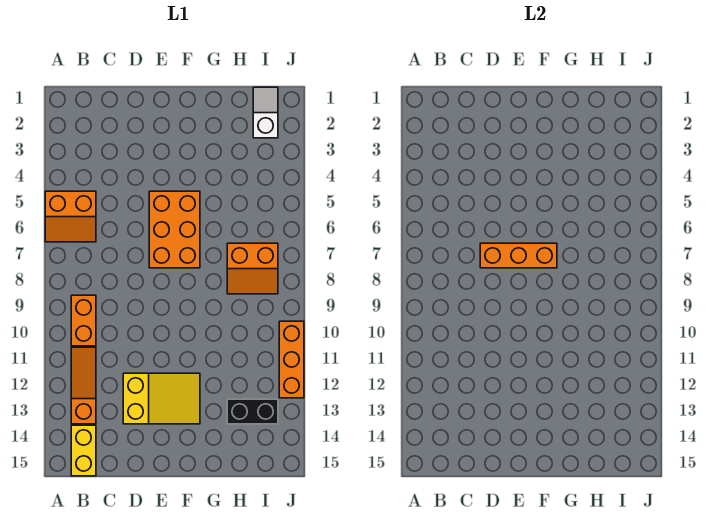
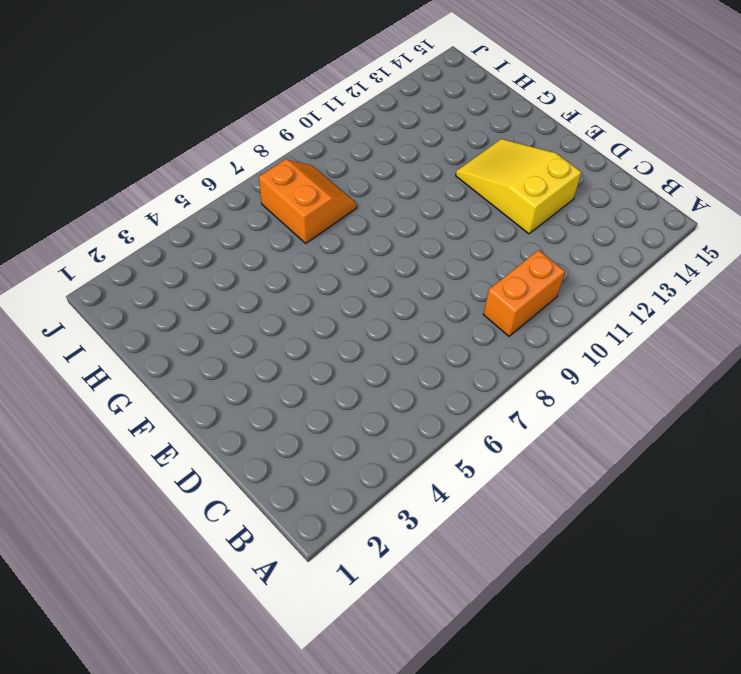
none -> orange 2x2 slope [45,191,96,242]
none -> orange 1x3 slope [71,347,96,424]

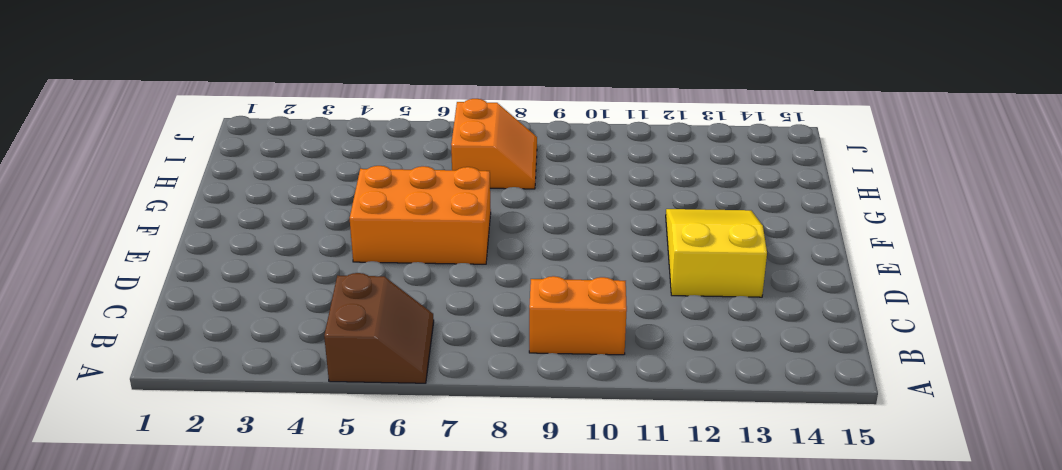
brown 2x2 slope [324,273,434,383] -> orange 2x2 slope [45,191,96,242]
none -> orange 1x3 slope [71,347,96,424]
none -> yellow 1x2 brick [71,425,96,476]

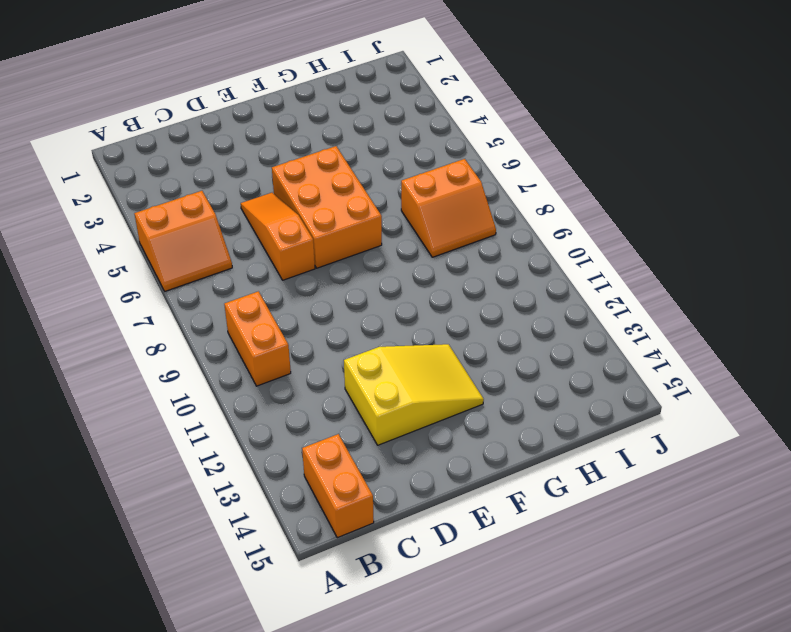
orange 1x2 brick [302,434,374,538] -> yellow 1x2 brick [71,425,96,476]
orange 1x3 slope [241,193,315,280] -> orange 1x3 slope moved to [71,347,96,424]
none -> black 1x2 brick [227,399,278,424]
none -> white 1x2 slope [253,87,278,138]

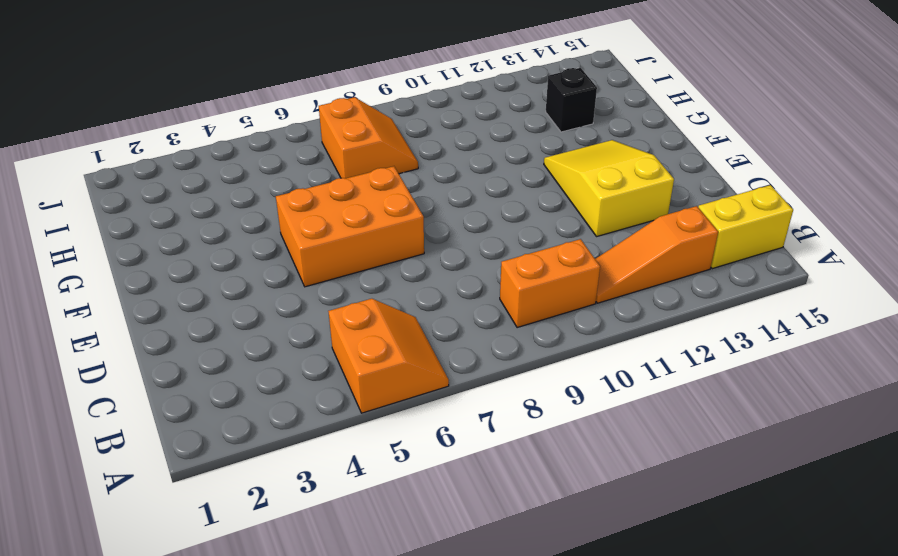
black 1x1 brick [546,68,597,132] -> black 1x2 brick [227,399,278,424]
none -> white 1x2 slope [253,87,278,138]
none -> orange 1x3 brick [279,321,304,398]

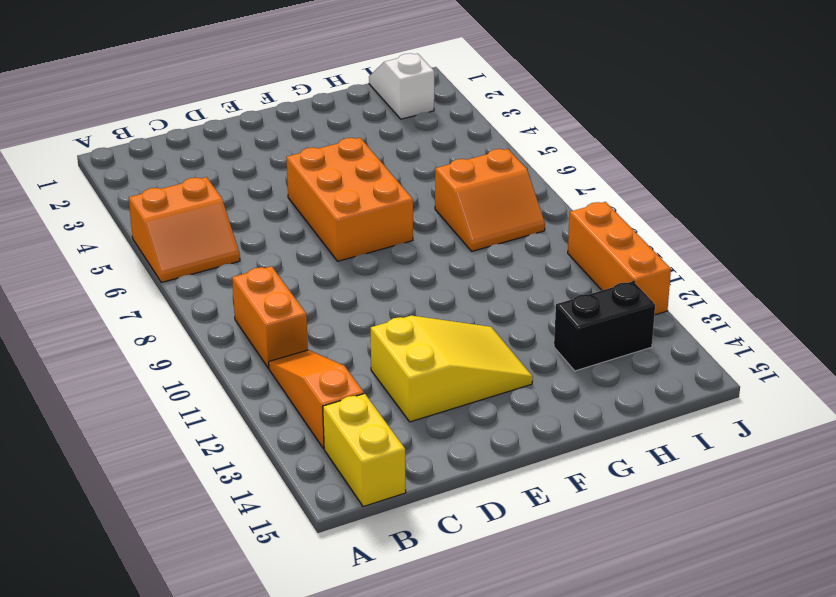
none -> orange 1x3 brick [480,243,557,268]

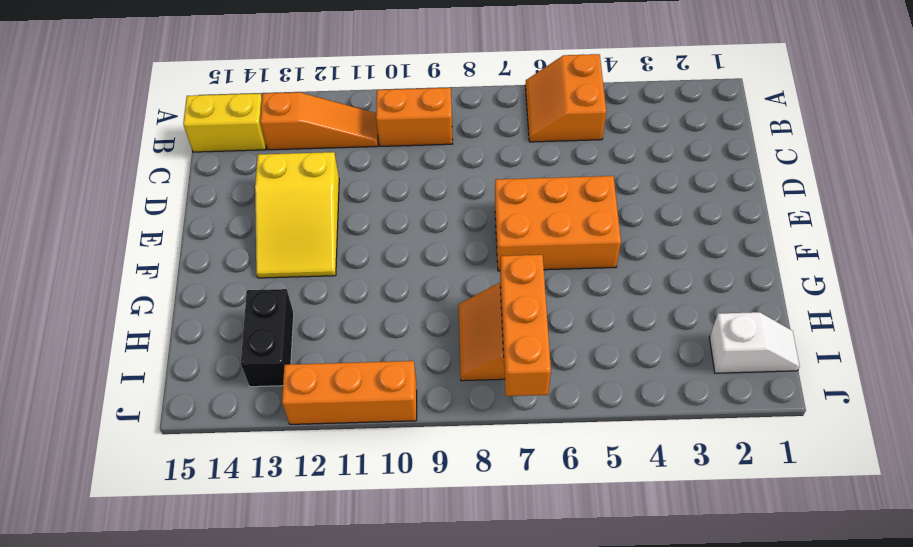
orange 1x3 brick [500,255,551,396] -> orange 1x3 brick moved to [480,243,557,268]

